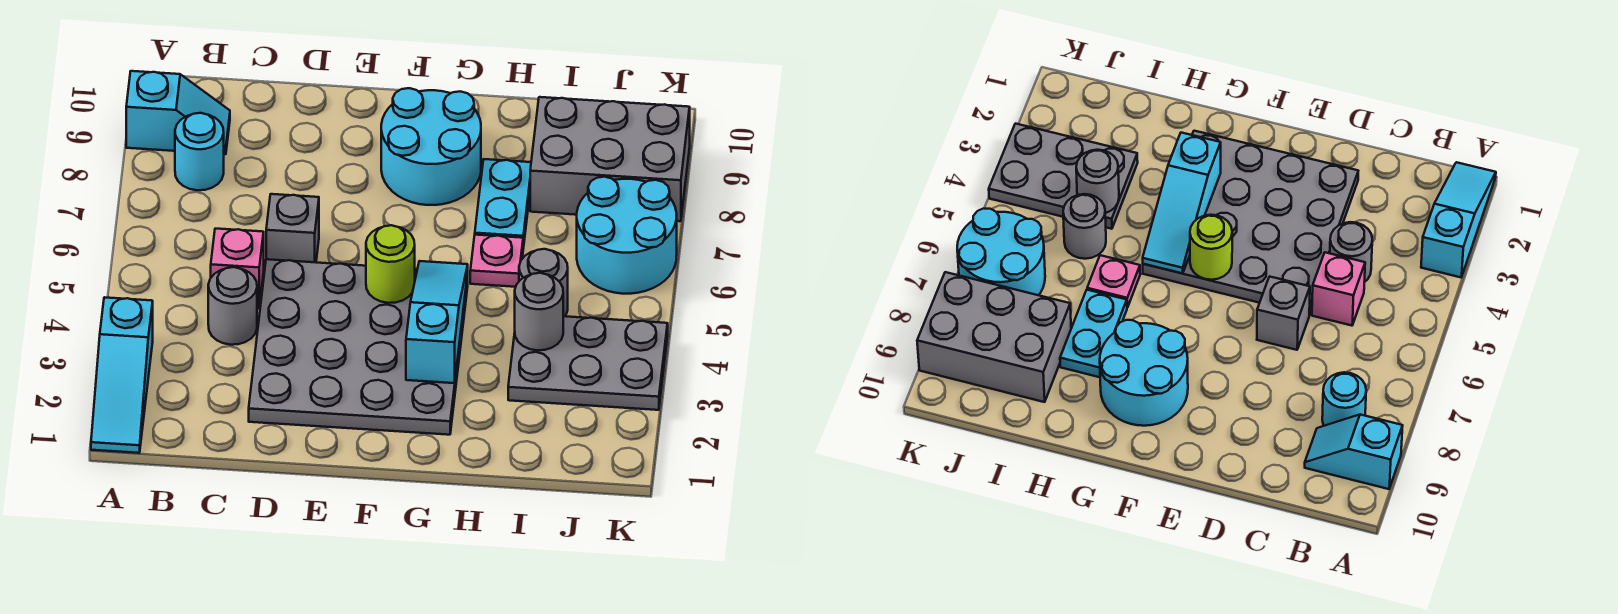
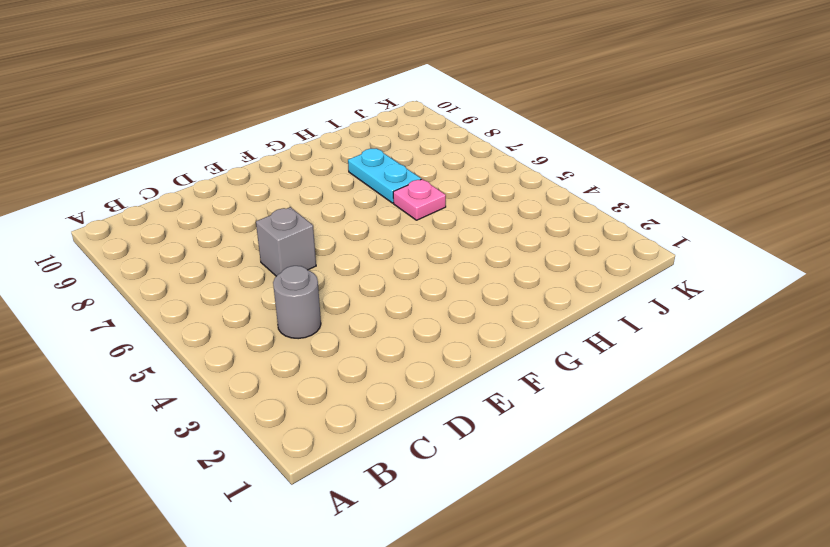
none -> cyan 1x3 slope [91,297,153,453]
none -> cyan 1x2 slope [126,71,230,154]
none -> cyan 1x1 round brick [175,113,224,190]

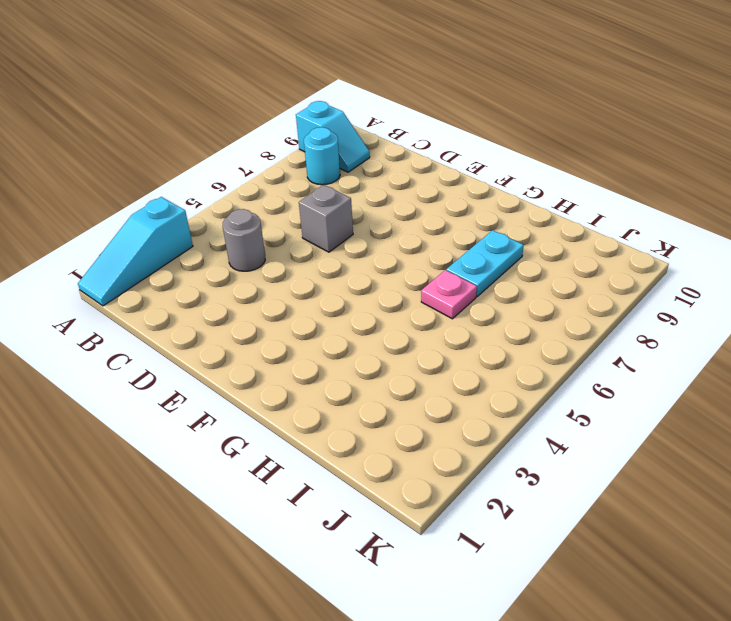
none -> pink 1x1 brick [211,229,264,308]
none -> grey 4x4 plate [249,259,468,435]
none -> cyan 2x2 round brick [381,88,481,205]

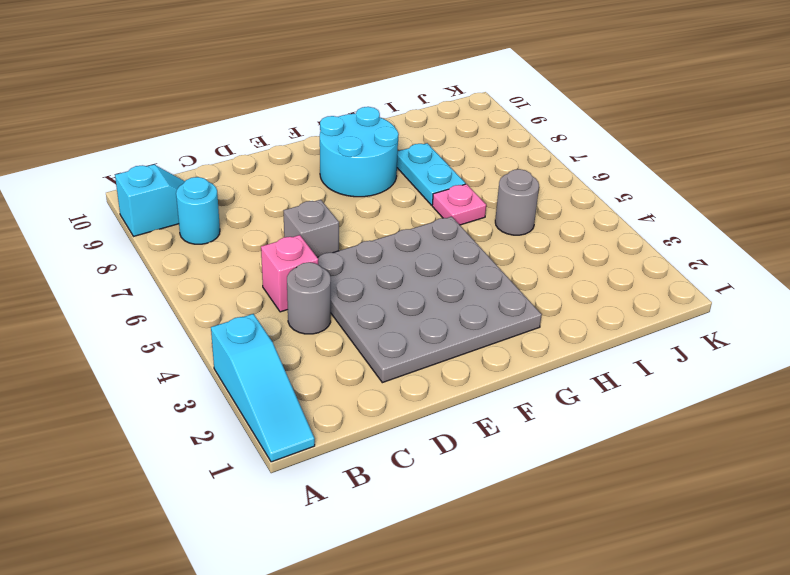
none -> grey 2x3 plate [508,316,668,410]
none -> grey 2x3 brick [530,97,690,221]
none -> cyan 2x2 round brick [577,177,677,294]

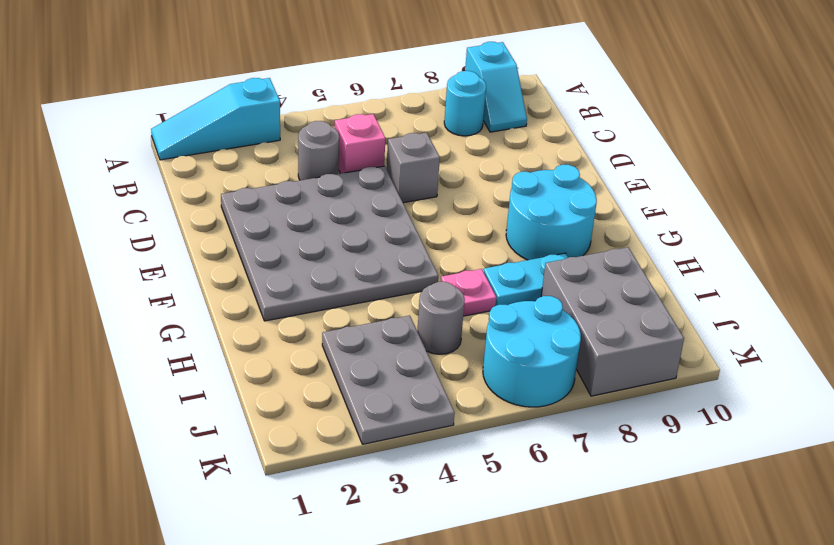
none -> lime 1x1 round brick [366,225,415,303]
none -> cyan 1x3 slope [406,261,468,383]
none -> grey 1x1 round brick [515,273,563,350]

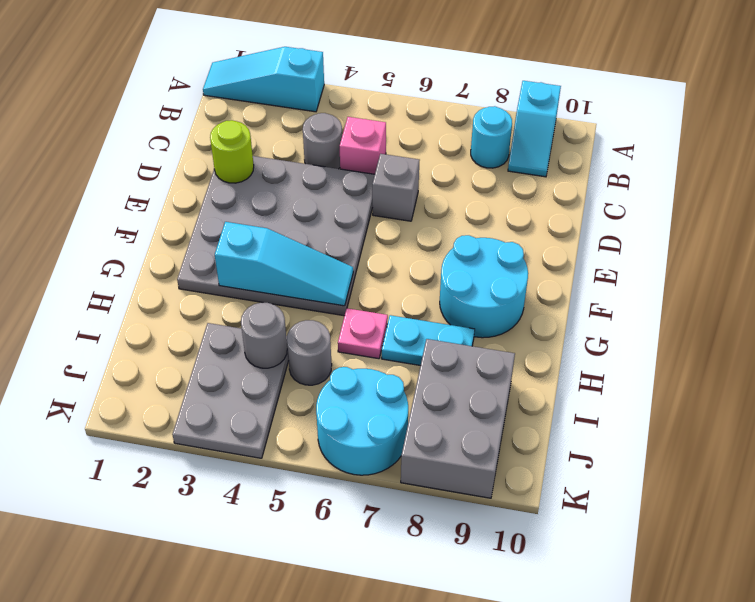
lime 1x1 round brick [210,120,254,183] -> lime 1x1 round brick moved to [366,225,415,303]

